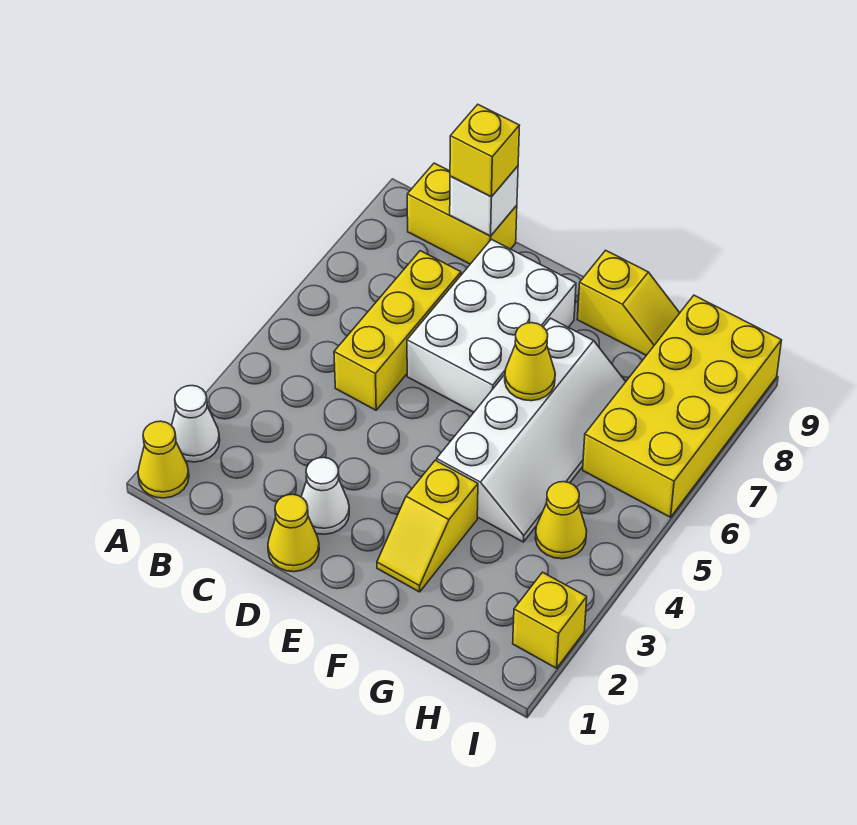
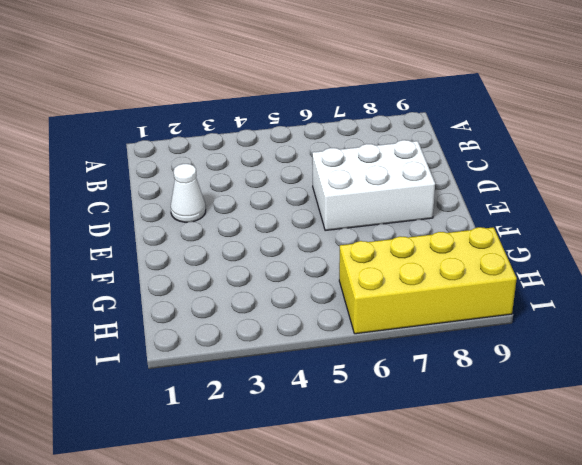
none -> yellow 1x1 cone [138,421,189,498]
none -> white 1x1 cone [172,386,220,462]
none -> yellow 1x2 brick [407,163,517,264]

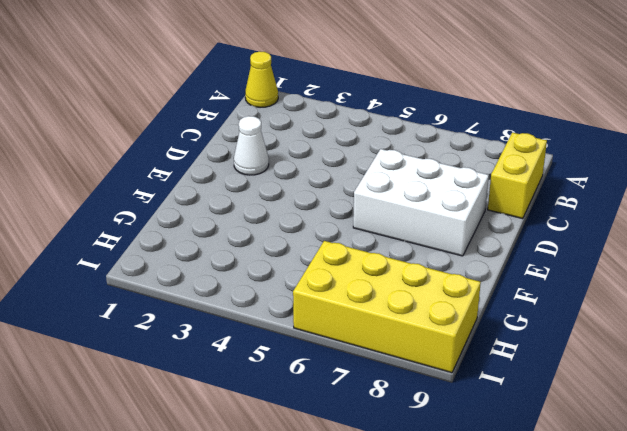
none -> white 1x1 cone [172,386,220,462]
none -> yellow 1x3 brick [334,251,461,410]
none -> yellow 1x1 cone [268,494,319,572]

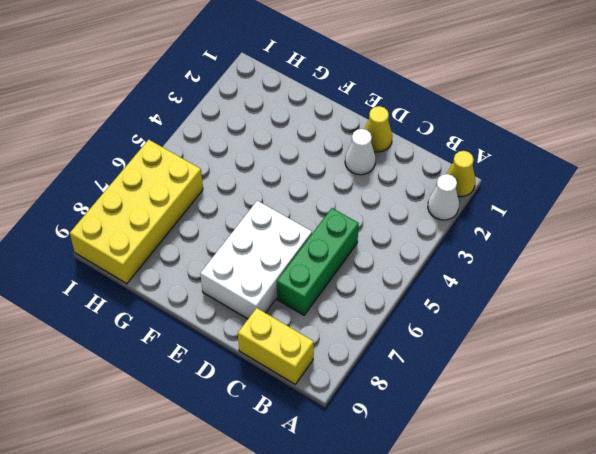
green 1x3 brick [277,208,359,315] -> yellow 1x3 brick [334,251,461,410]
none -> yellow 1x2 slope [377,460,478,592]
none -> white 2x4 slope [437,318,626,542]
none -> yellow 1x2 slope [577,250,679,355]

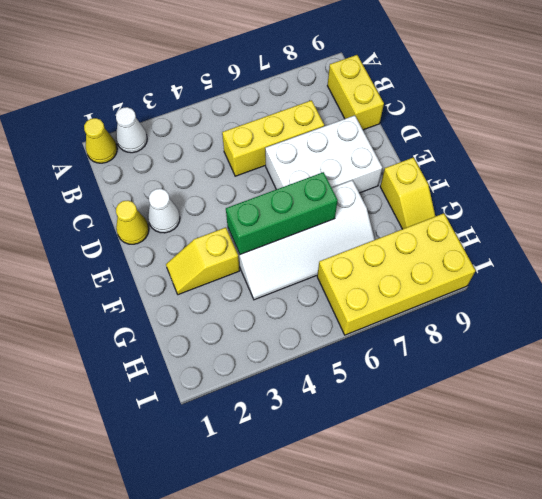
green 1x3 brick [226,172,338,254] -> yellow 1x1 cone [505,323,555,401]
none -> yellow 1x1 cone [535,482,587,559]
none -> yellow 1x1 brick [513,572,587,668]
none -> white 1x1 brick [450,166,518,236]

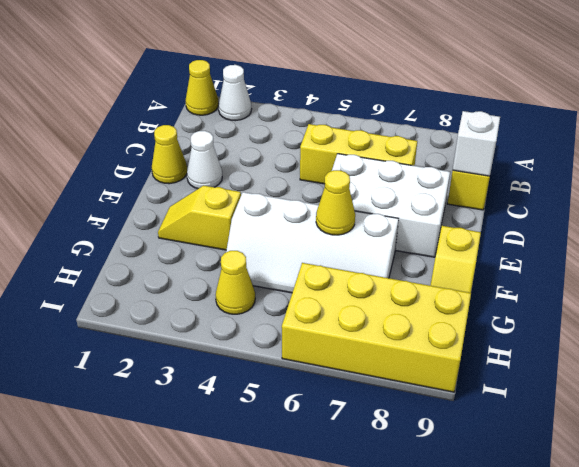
none -> yellow 1x1 brick [513,572,587,668]
none -> yellow 1x1 brick [450,104,520,197]

